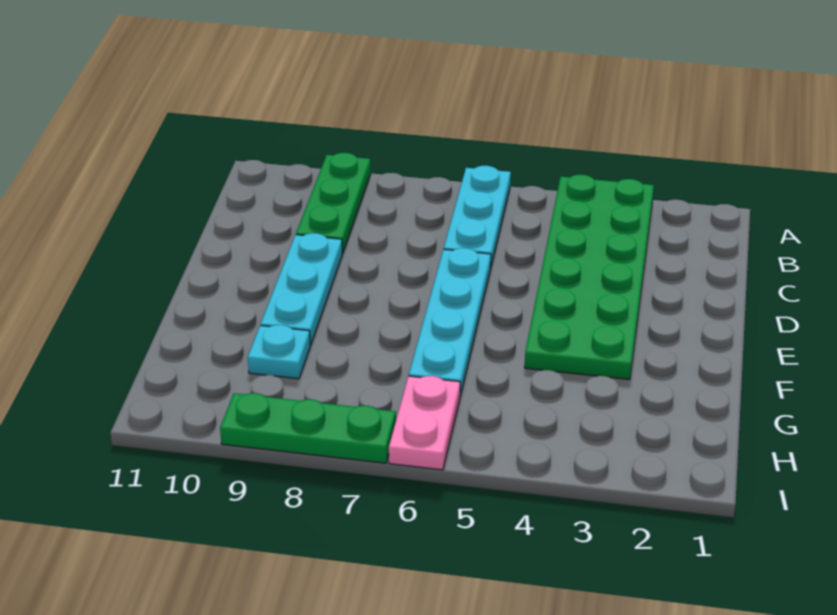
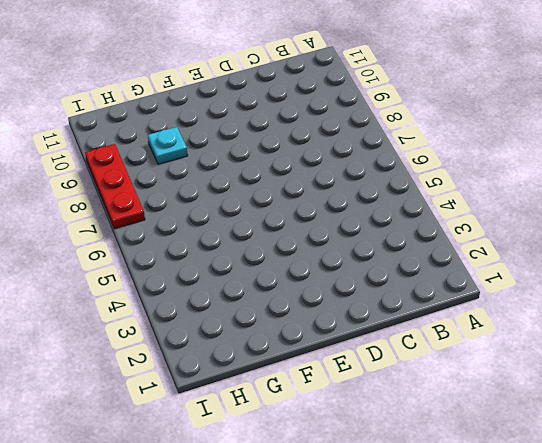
red 1x3 plate [85,144,145,229] -> green 1x3 plate [220,393,396,463]
none -> green 2x6 plate [525,175,654,380]
none -> cyan 1x3 plate [444,166,511,266]

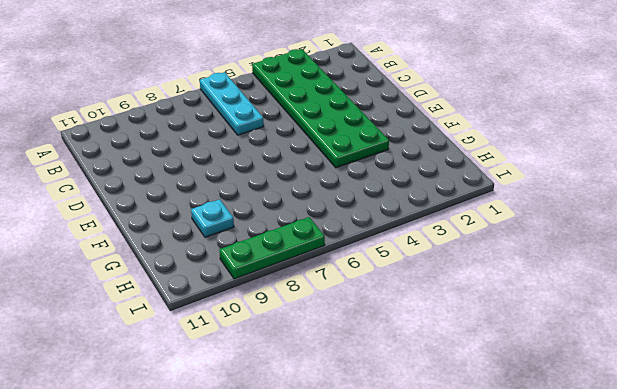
none -> green 1x3 plate [296,153,371,254]
none -> cyan 1x4 plate [409,248,491,396]

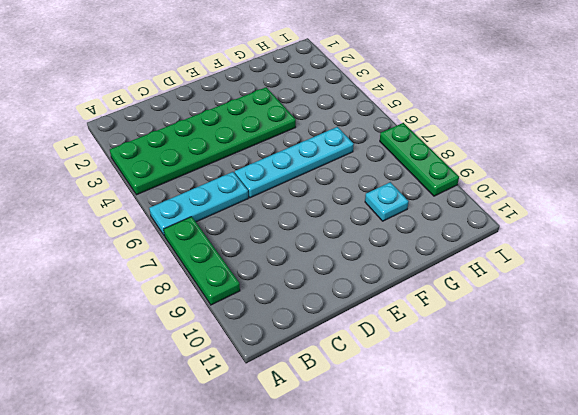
green 1x3 plate [164,217,240,305] -> green 1x3 plate turned to [296,153,371,254]
none -> cyan 1x3 plate [261,233,342,345]
none -> pink 1x2 plate [389,376,460,470]

